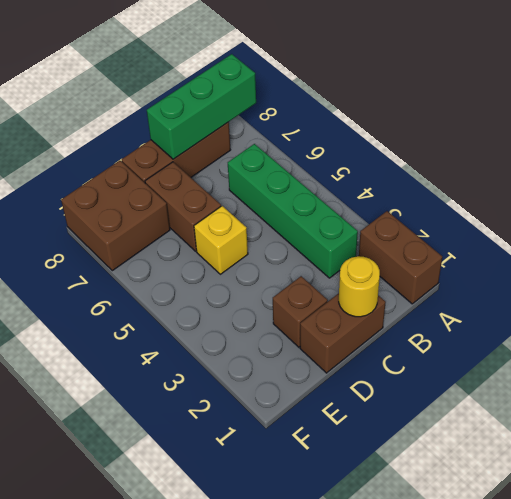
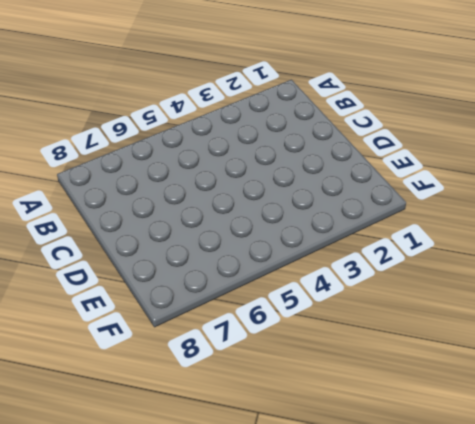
none -> brown 1x2 brick [359,211,442,304]
none -> green 1x4 brick [228,144,358,278]

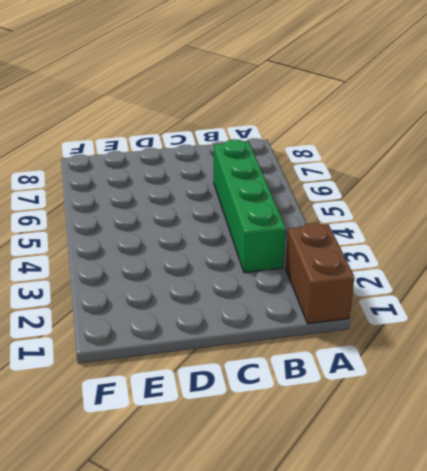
none -> brown 1x3 brick [122,122,230,183]
none -> brown 1x2 brick [300,293,386,373]

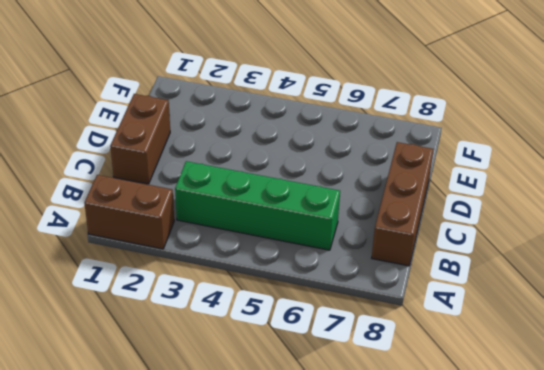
none -> brown 1x1 brick [273,276,328,347]
none -> yellow 1x1 brick [194,206,248,274]

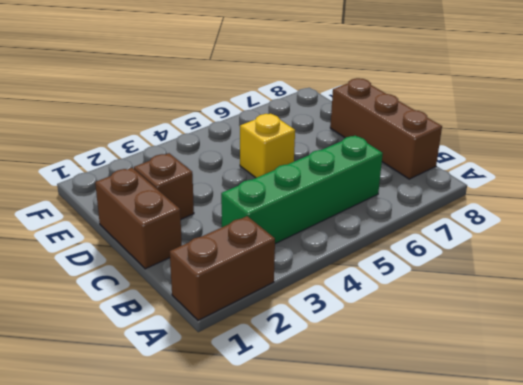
none -> brown 1x2 brick [145,162,221,251]
none -> brown 2x2 brick [61,161,170,271]

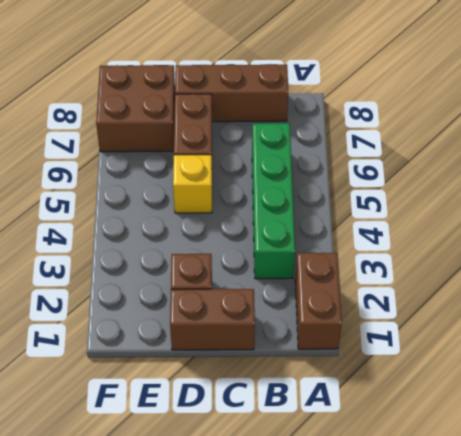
none -> green 1x3 brick [147,54,256,159]
none -> yellow 1x1 round brick [339,256,380,317]

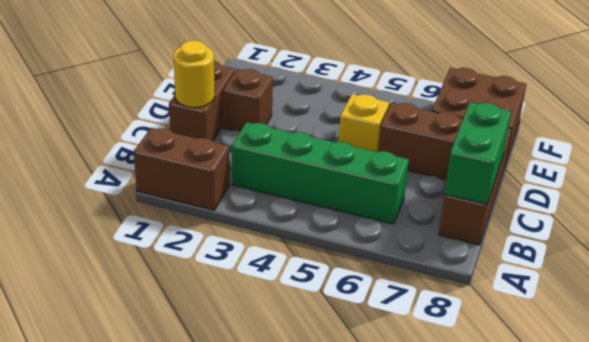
green 1x2 brick [445,102,511,204] -> green 1x3 brick [147,54,256,159]

